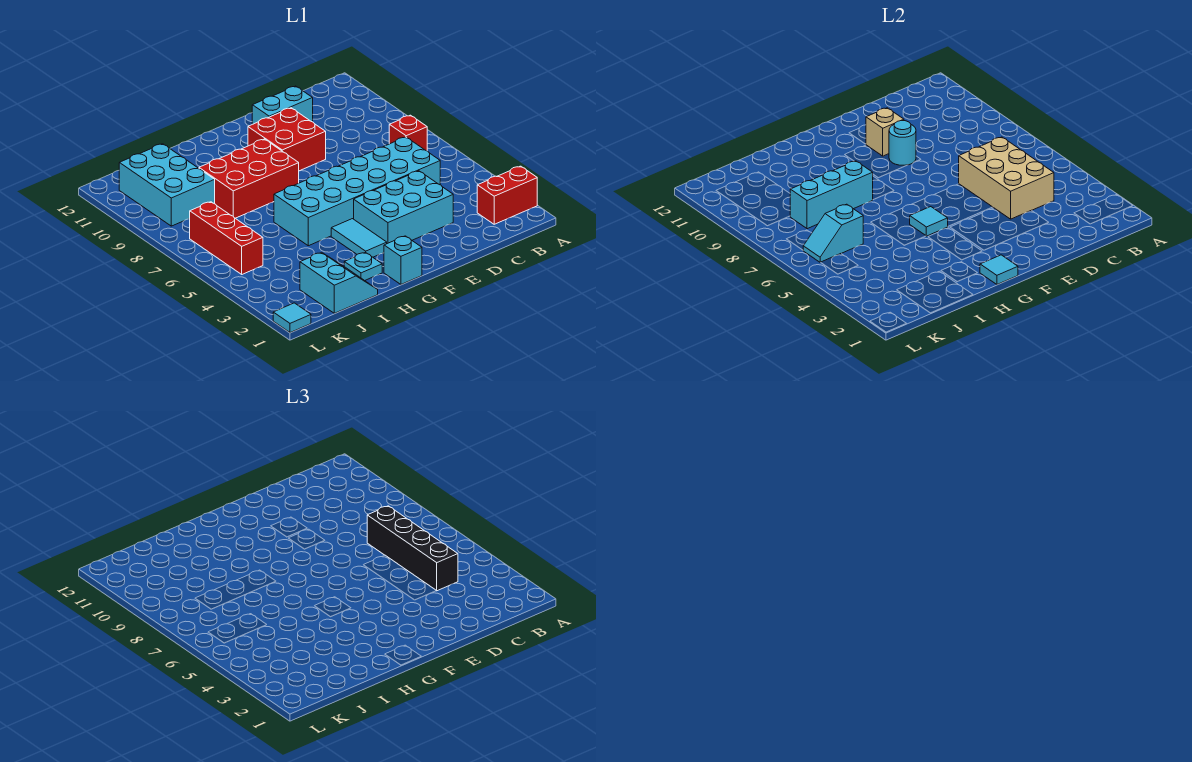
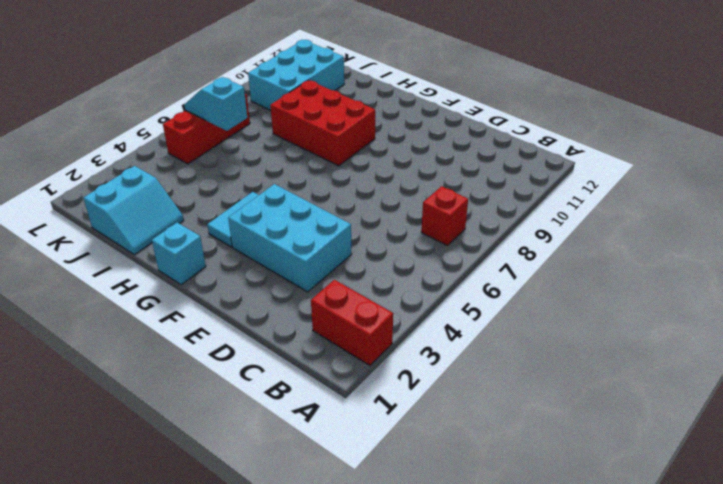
none -> cyan 2x6 brick [274,137,440,246]
none -> cyan 1x2 brick [252,86,313,124]
none -> red 2x2 brick [248,108,326,171]

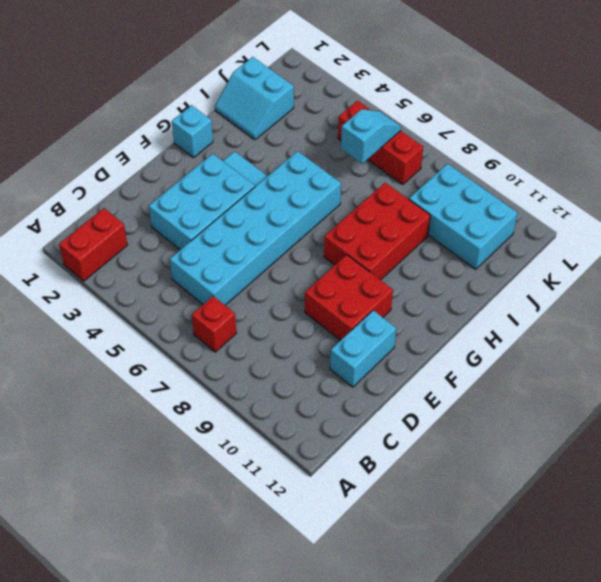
none -> cyan 1x1 plate [344,252,382,281]
none -> cyan 1x1 tile [273,303,311,333]
none -> tan 2x3 brick [959,137,1054,219]

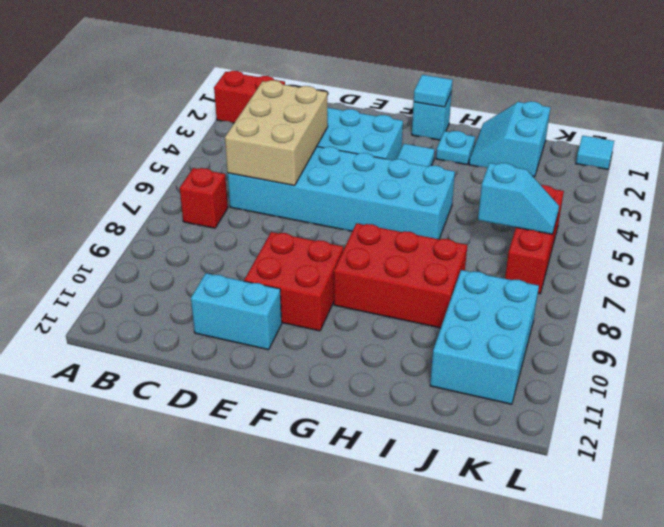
none -> cyan 1x1 round brick [889,121,916,165]
none -> tan 1x1 brick [866,108,904,156]
none -> cyan 1x1 tile [910,207,948,236]

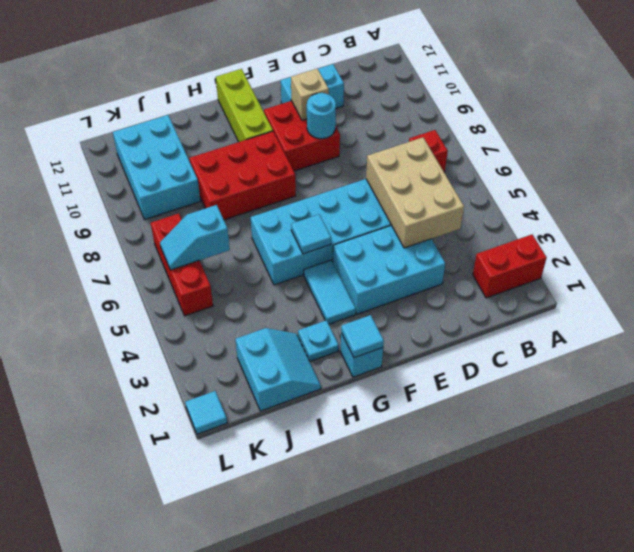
lime 1x3 brick [216,69,273,142] -> none
none -> cyan 1x3 brick [790,161,873,229]
none -> black 1x4 brick [367,506,458,591]

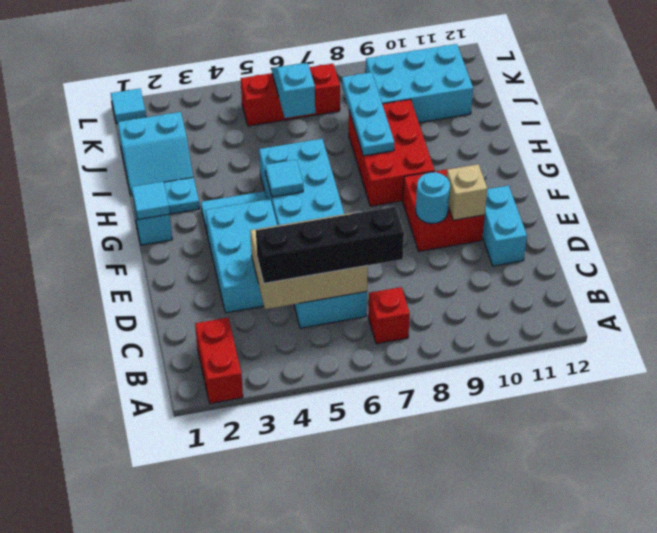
cyan 1x3 plate [342,72,395,156] -> cyan 1x3 brick [790,161,873,229]

